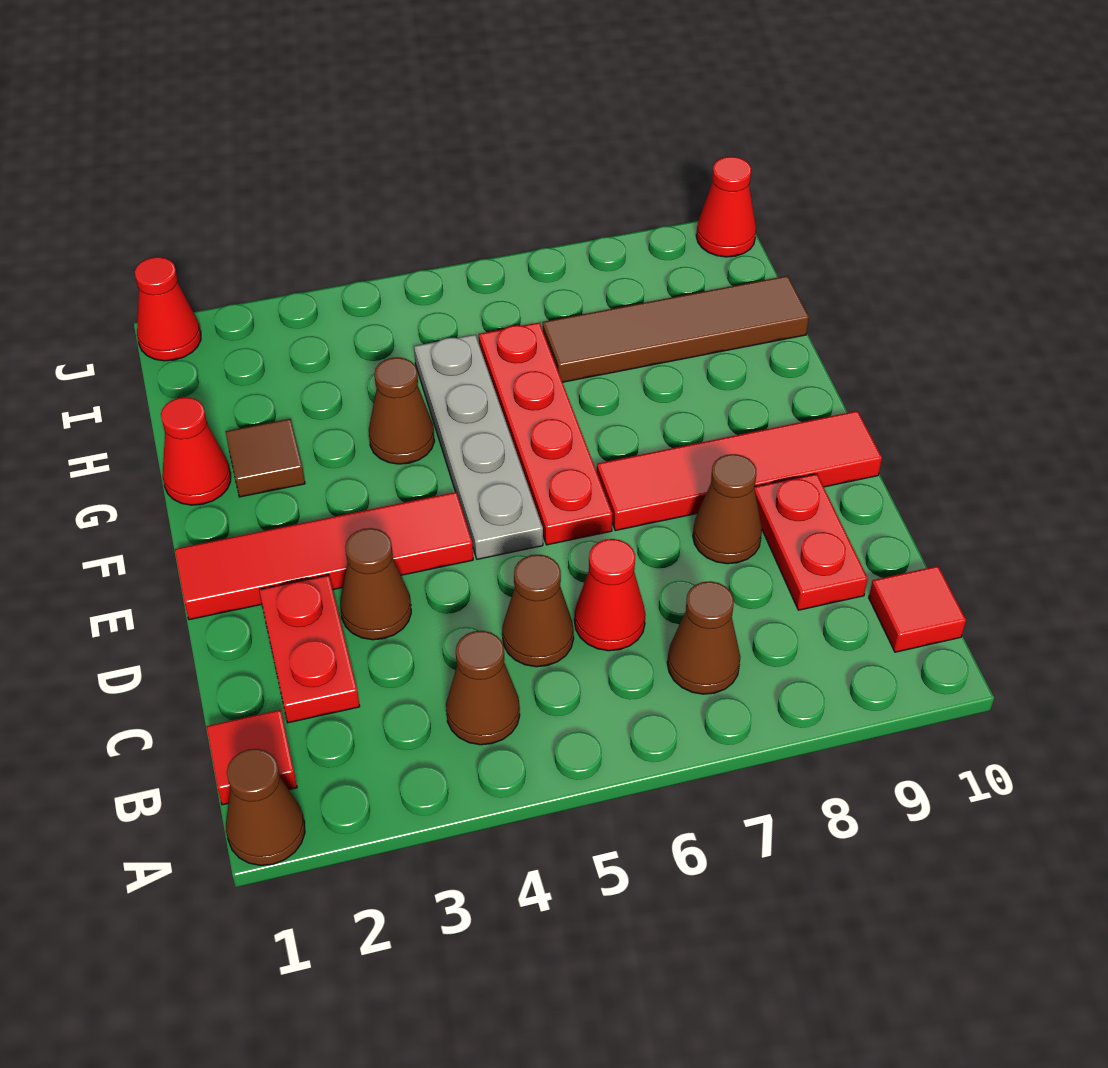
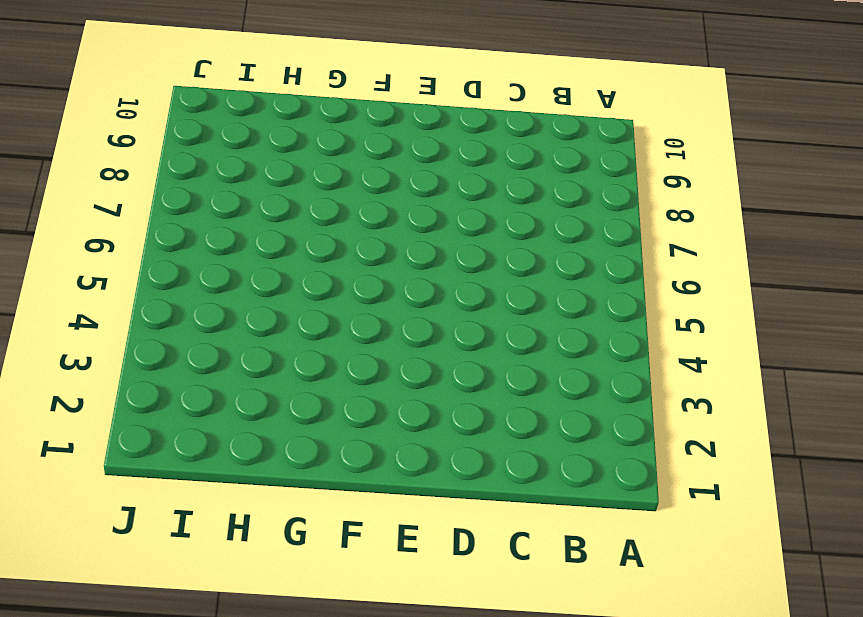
none -> brown 1x1 cone [226,749,305,865]
none -> red 1x1 tile [206,710,297,805]
none -> brown 1x1 cone [446,631,520,745]

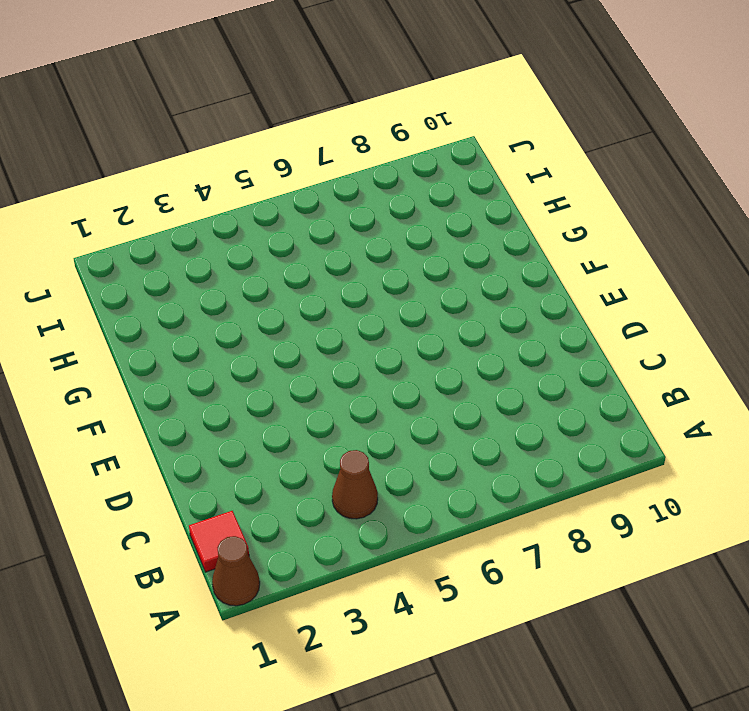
none -> brown 1x1 cone [667,581,740,694]
none -> red 1x1 tile [869,566,966,652]
none -> red 1x2 plate [259,575,360,723]

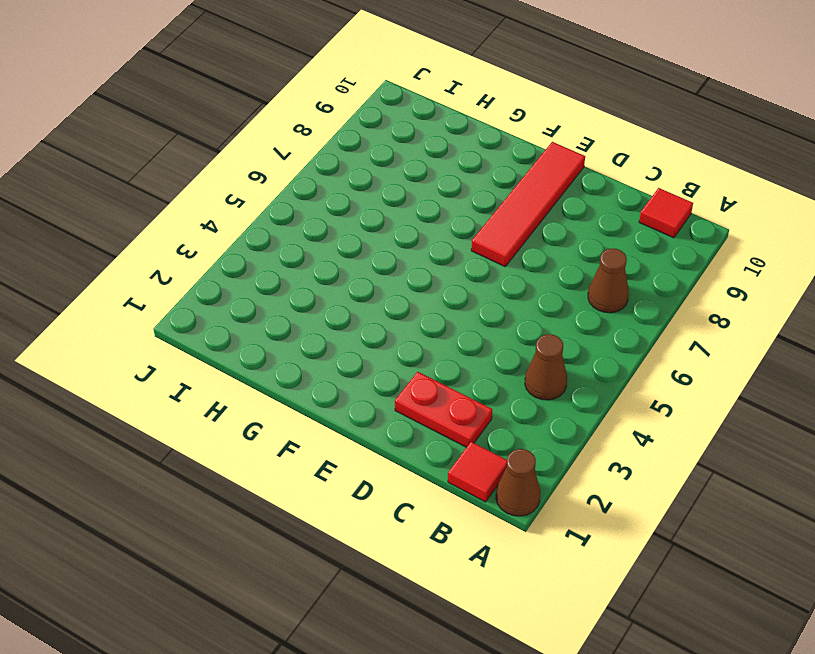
none -> brown 1x1 cone [502,555,574,667]
none -> red 1x1 cone [574,539,646,651]
none -> red 1x2 plate [754,474,868,610]

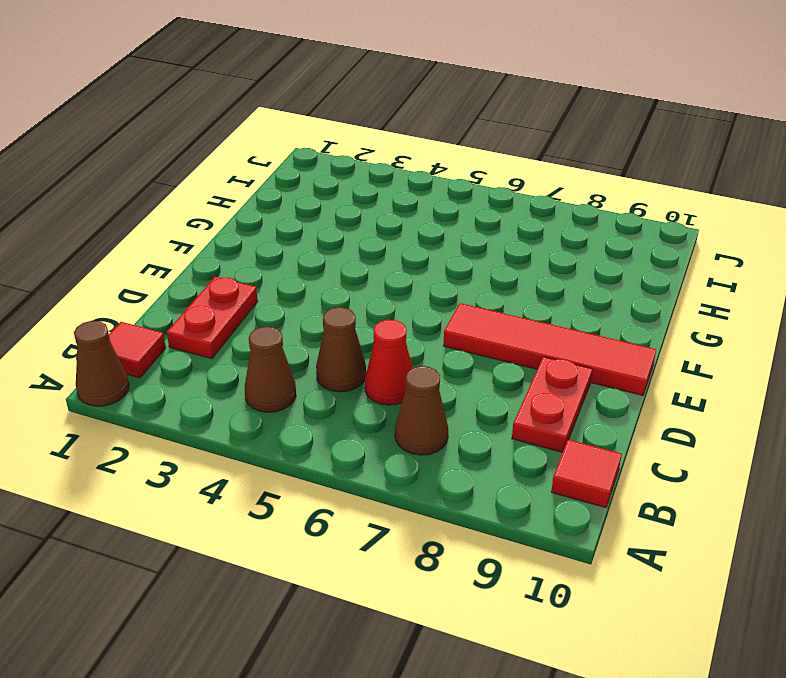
none -> brown 1x1 cone [340,528,411,640]
none -> brown 1x1 cone [693,454,762,564]
none -> red 1x4 tile [175,492,473,620]

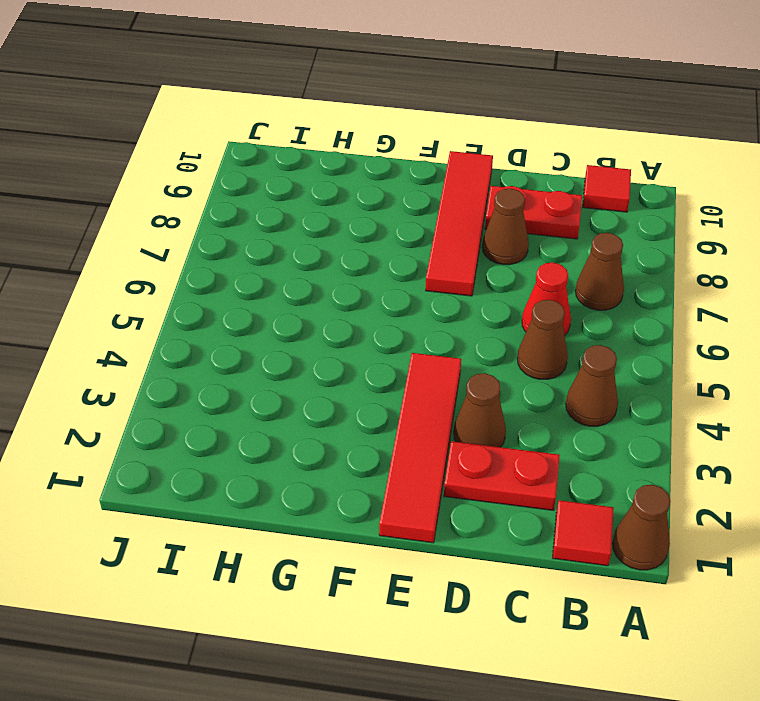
none -> grey 1x4 plate [414,335,543,559]
none -> red 1x4 plate [479,323,612,545]
none -> red 1x1 cone [161,397,231,505]

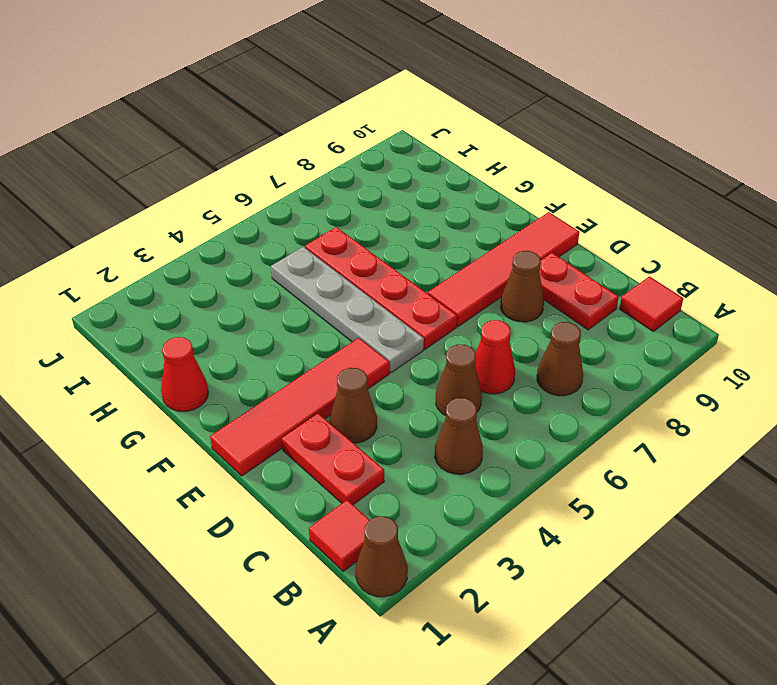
none -> brown 1x1 tile [226,419,305,497]
none -> brown 1x1 cone [369,357,434,464]
none -> brown 1x4 tile [543,276,809,382]

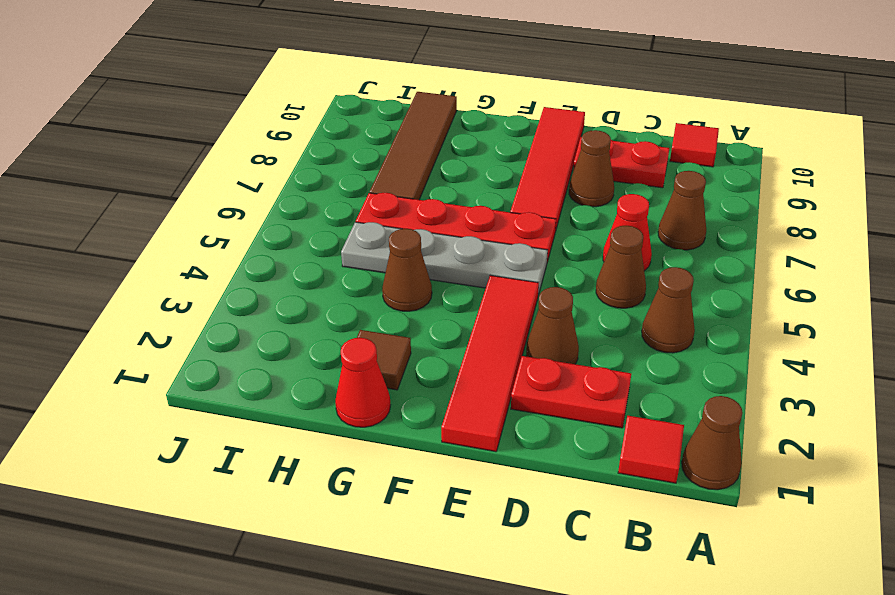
none -> red 1x1 cone [135,257,201,361]
none -> red 1x1 cone [696,157,756,257]

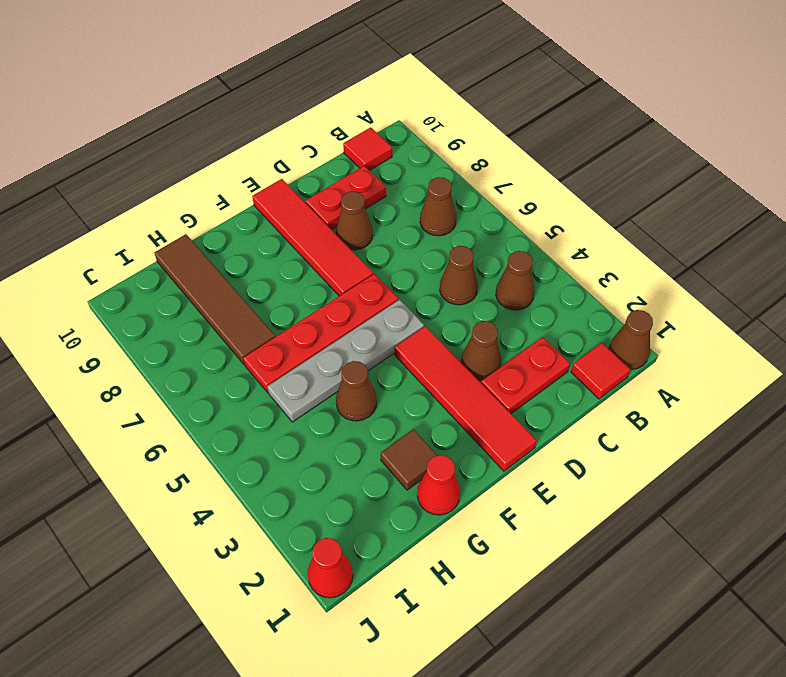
none -> red 1x1 cone [574,539,646,651]
none -> red 1x1 cone [696,157,756,257]

